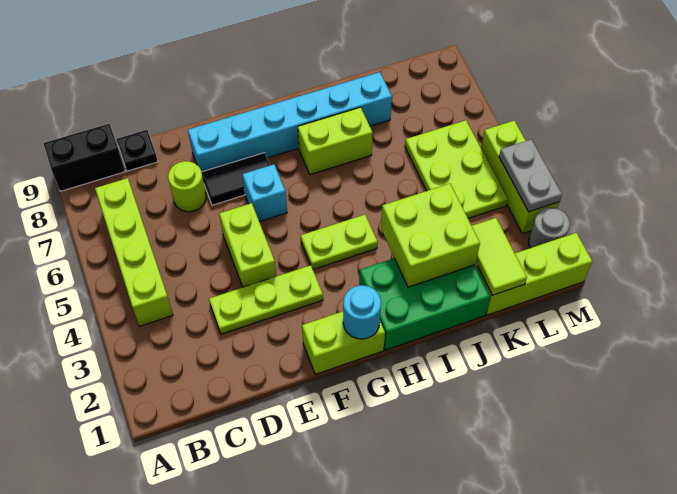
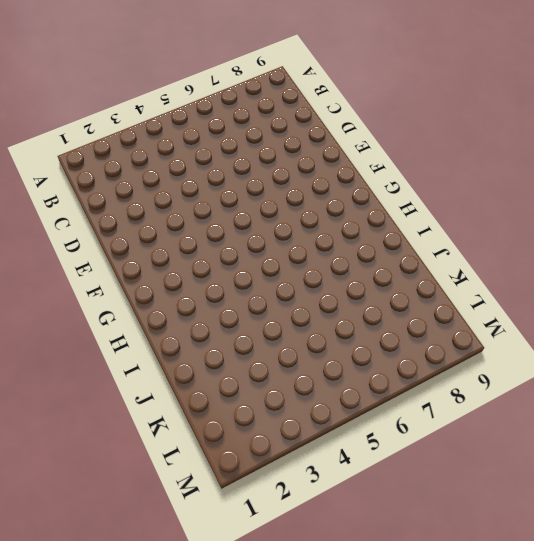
none -> black 1x2 brick [43,124,125,191]
none -> lime 1x4 brick [95,178,173,326]
none -> black 1x1 plate [116,130,158,171]

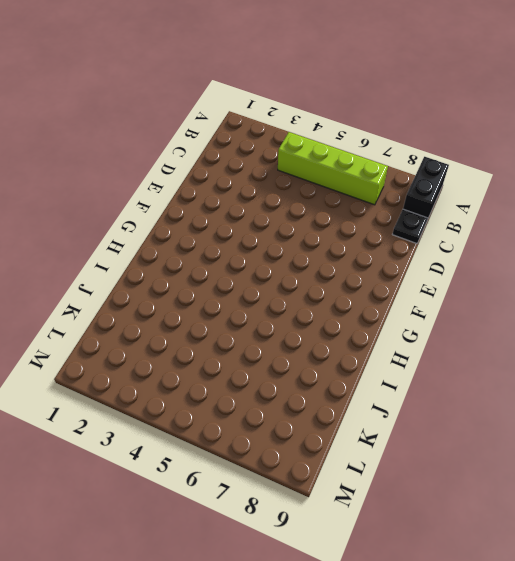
none -> lime 1x3 plate [209,265,323,334]
none -> lime 1x1 round brick [168,161,206,212]
none -> lime 1x2 brick [219,203,276,287]

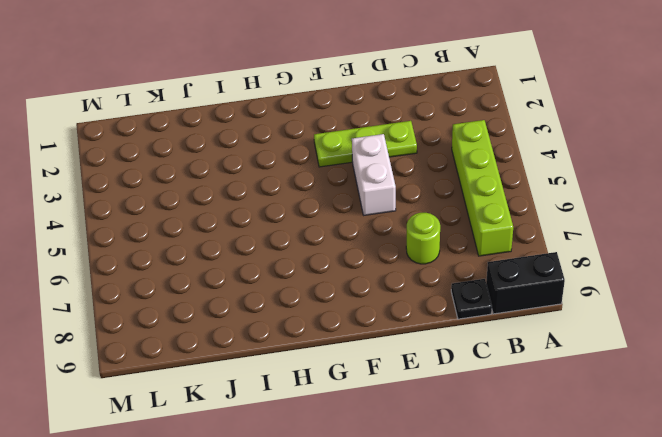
white 1x2 brick [352,134,396,215] -> lime 1x2 brick [219,203,276,287]
none -> black 1x2 tile [202,153,270,205]
none -> cyan 1x6 brick [188,72,392,172]
none -> lime 1x2 brick [302,311,385,374]

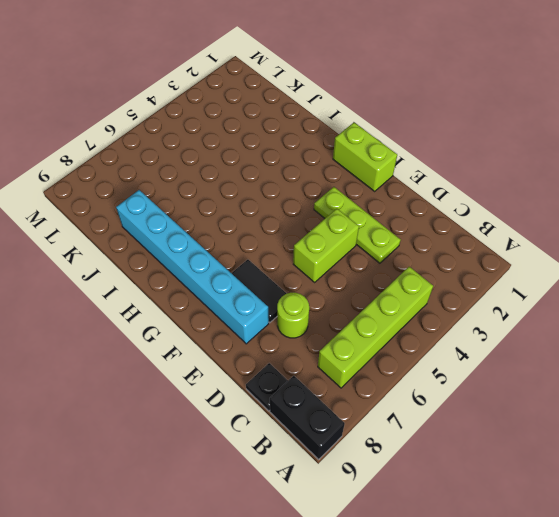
none -> cyan 1x1 brick [242,164,287,222]
none -> lime 1x2 plate [301,215,378,269]
none -> green 2x3 brick [359,258,490,350]

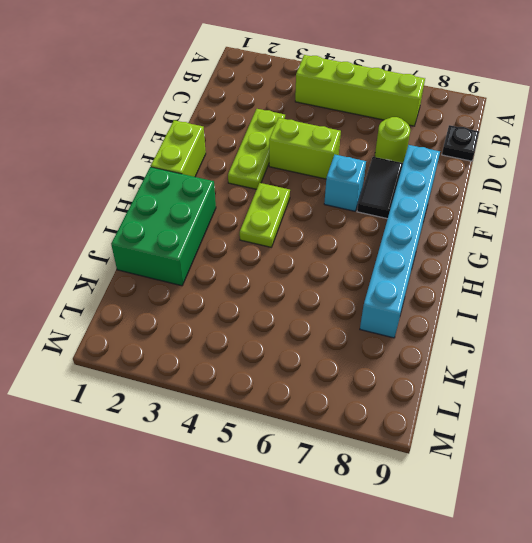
none -> black 1x2 brick [43,124,125,191]
none -> lime 1x2 brick [298,107,373,175]
none -> lime 1x3 brick [477,233,592,315]

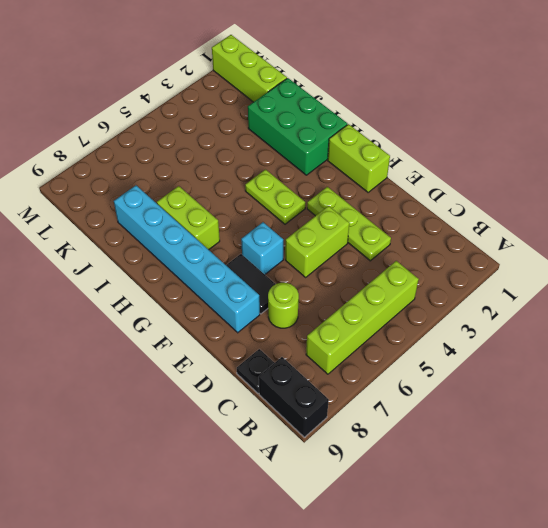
none -> lime 2x3 plate [405,120,508,218]
none -> grey 1x1 round brick [529,208,570,248]
none -> lime 1x3 brick [481,121,559,234]

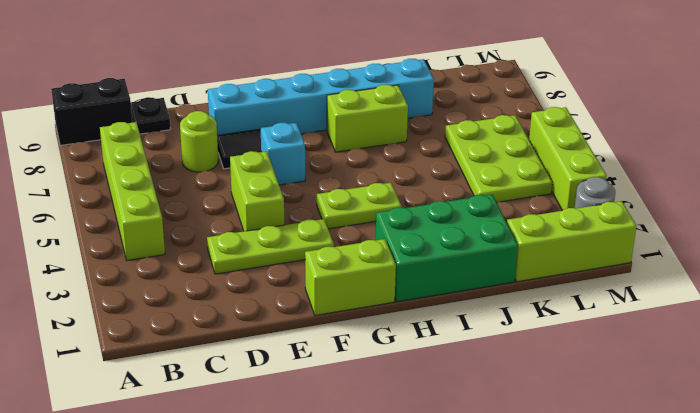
none -> cyan 1x1 round brick [343,285,381,339]
none -> lime 2x2 brick [381,184,480,287]
none -> lime 1x2 tile [472,218,527,295]

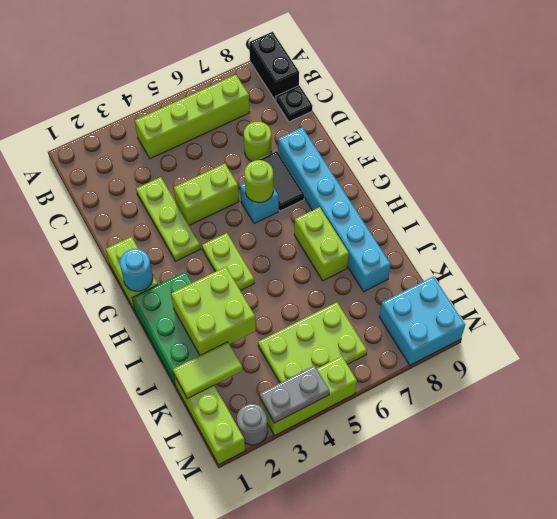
lime 1x1 round brick [244,160,273,203] -> none
cyan 2x2 brick [379,276,465,365] -> none

